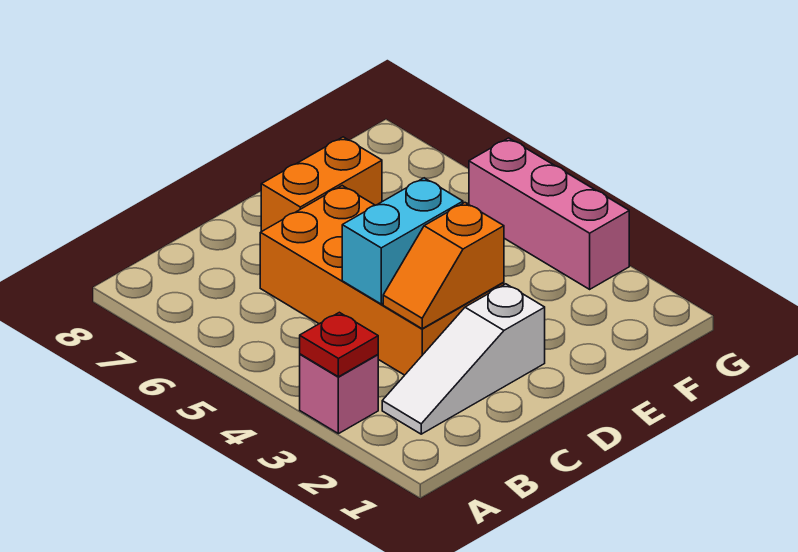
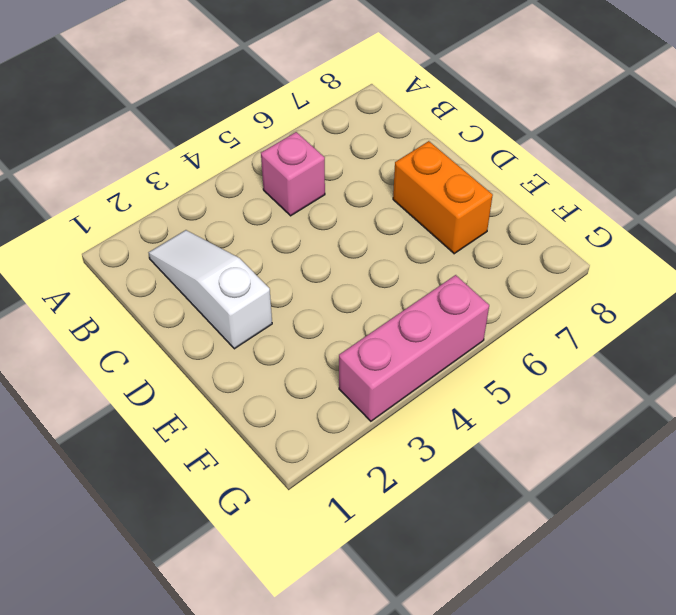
pink 1x1 brick [261,132,325,216] -> pink 1x1 brick moved to [300,354,378,434]
none -> orange 2x4 brick [260,186,504,375]
none -> red 1x1 plate [300,312,378,377]

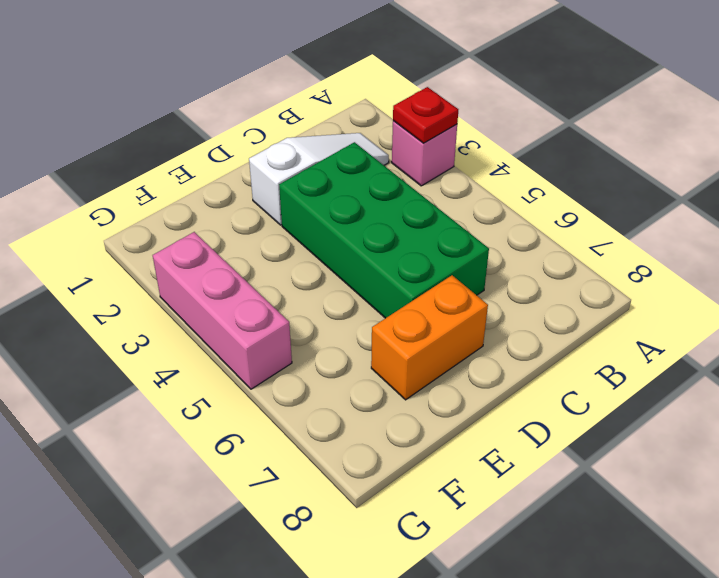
green 2x4 brick [279,142,489,318] -> orange 2x4 brick [260,186,504,375]
none -> orange 1x2 slope [383,203,504,329]
none -> cyan 1x2 brick [342,178,463,304]

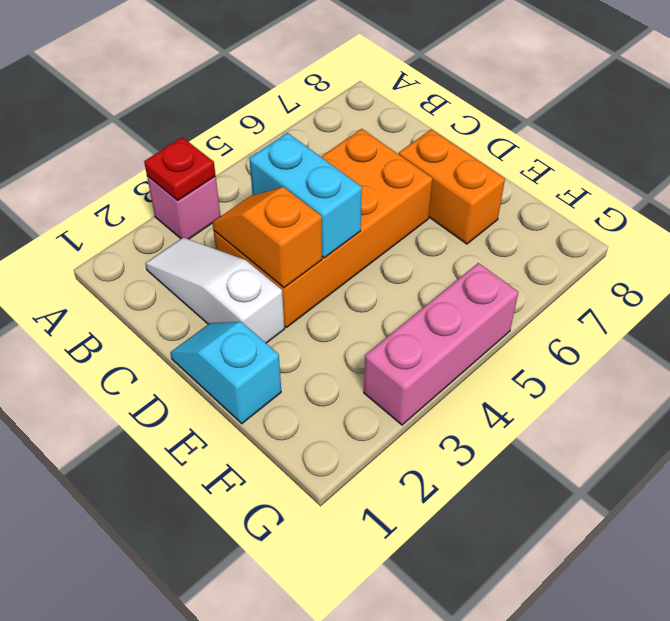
cyan 1x2 slope [170,322,281,424] -> none

